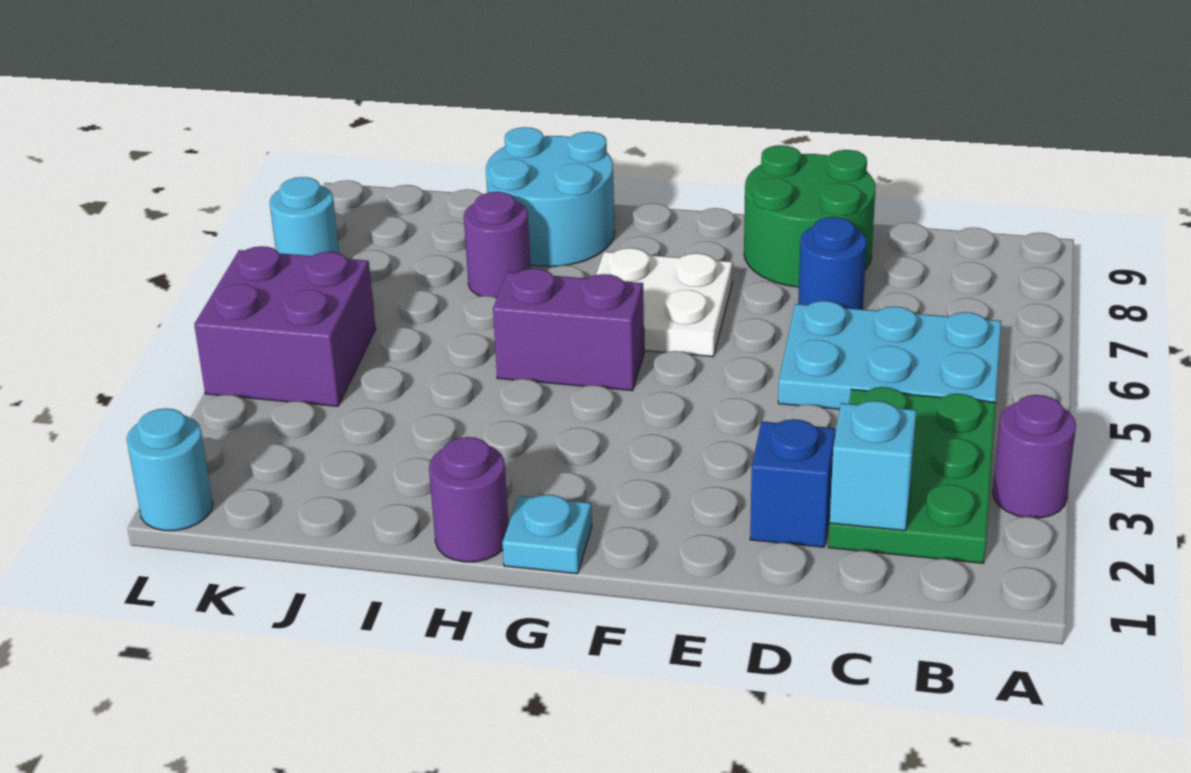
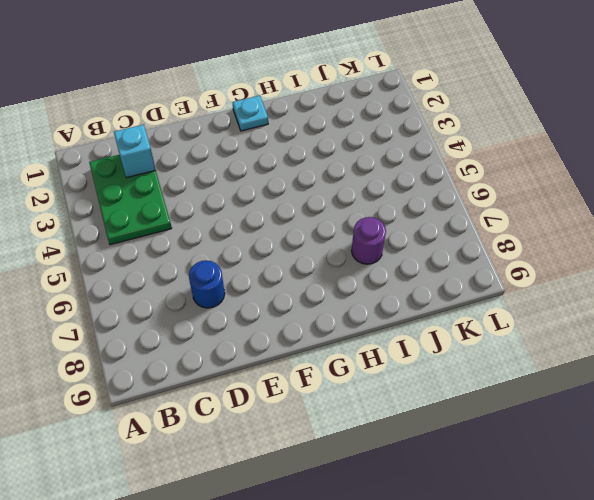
none -> purple 1x1 round brick [993,395,1076,518]
none -> cyan 2x3 plate [778,301,1001,409]
none -> blue 1x1 brick [750,419,836,547]

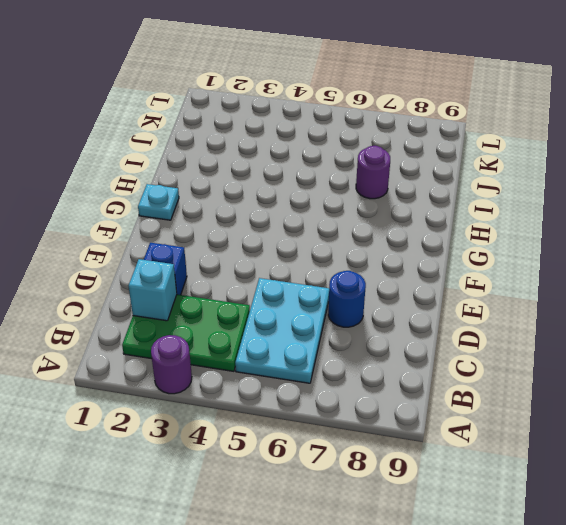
none -> green 2x2 round brick [744,145,875,287]
none -> white 2x2 plate [596,248,733,357]
none -> purple 1x2 brick [493,268,644,391]

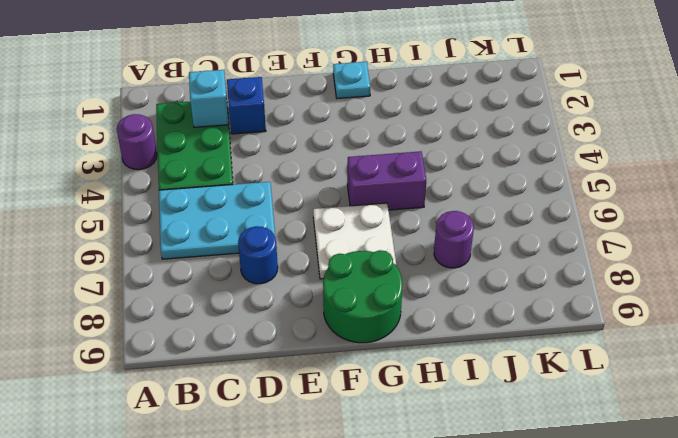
green 2x2 round brick [323,250,403,343] -> green 2x2 round brick moved to [744,145,875,287]
none -> purple 1x1 round brick [429,437,509,562]
none -> cyan 2x2 round brick [486,127,615,267]
none -> purple 2x2 brick [194,246,376,406]

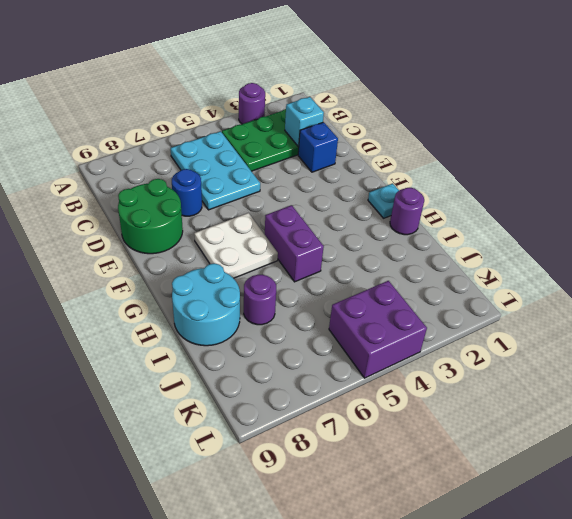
none -> cyan 1x1 round brick [127,408,213,531]
none -> cyan 1x1 round brick [270,177,339,256]

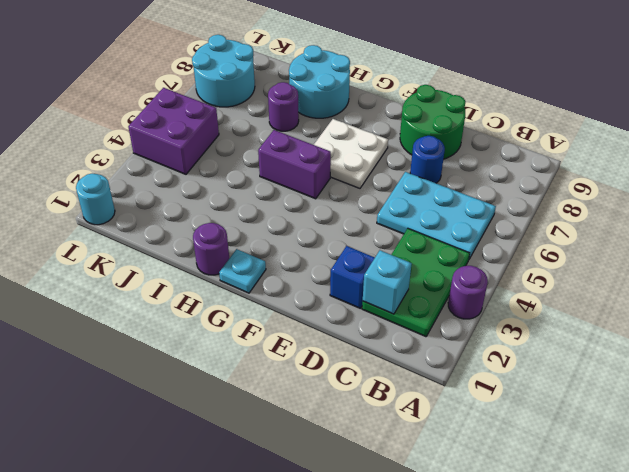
cyan 2x2 round brick [192,35,255,107] -> cyan 1x1 round brick [270,177,339,256]

